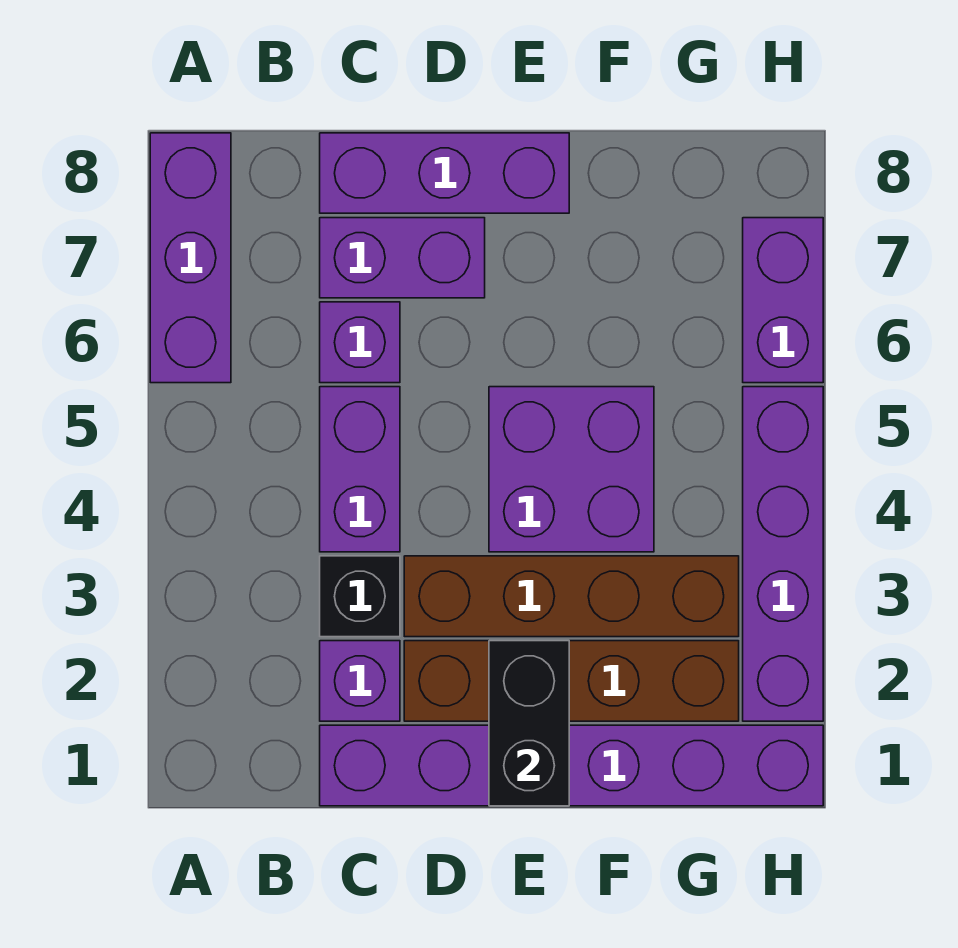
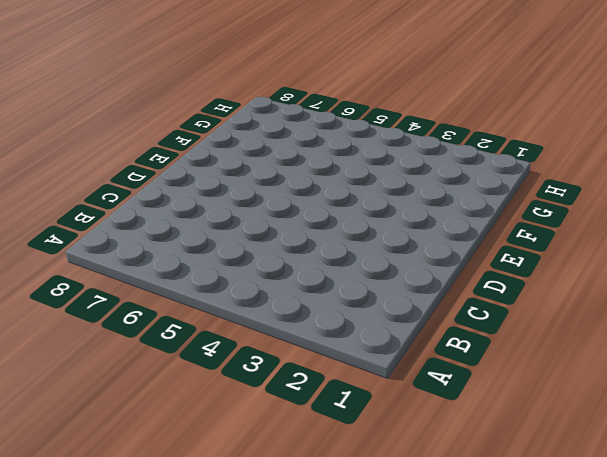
none -> purple 1x3 brick [150,133,231,383]
none -> purple 1x6 brick [320,725,823,806]
none -> purple 1x1 brick [320,641,400,721]

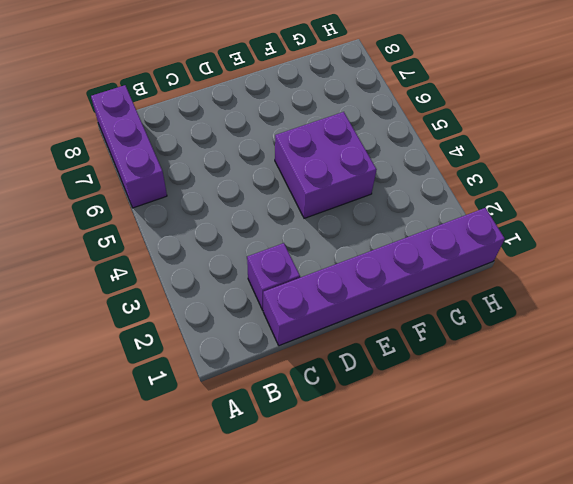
none -> black 1x1 brick [320,556,400,637]
none -> purple 1x2 brick [320,387,400,552]
none -> purple 1x1 brick [320,302,400,383]

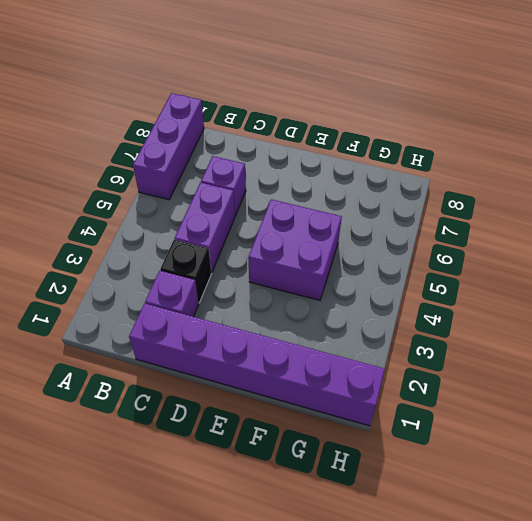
none -> purple 1x2 brick [320,218,485,298]
none -> purple 1x3 brick [320,133,569,213]
none -> brown 1x4 brick [404,641,739,721]

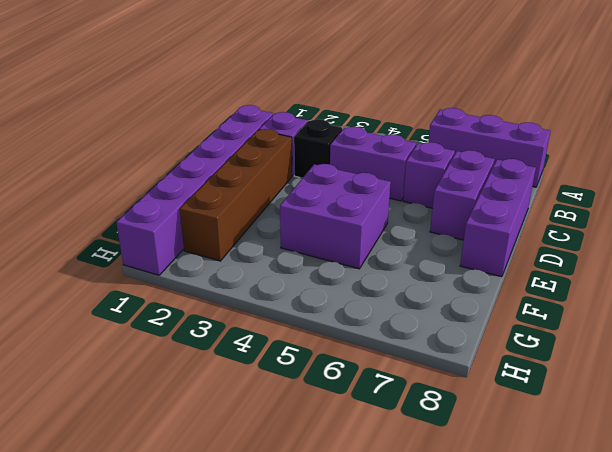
none -> brown 1x4 brick [404,556,739,637]
none -> purple 1x4 brick [743,387,823,721]
none -> purple 1x2 brick [743,218,823,383]

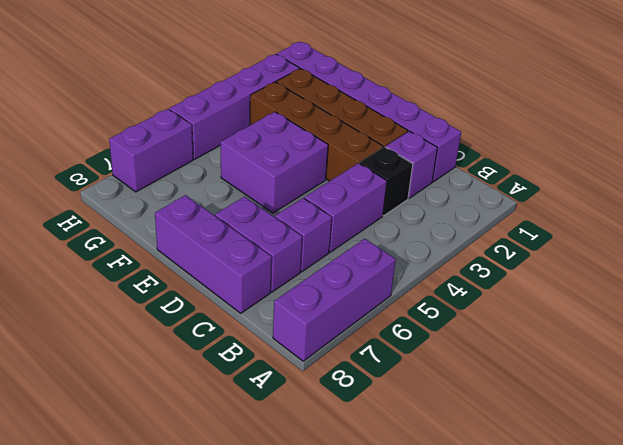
none -> black 1x2 brick [489,641,569,806]

